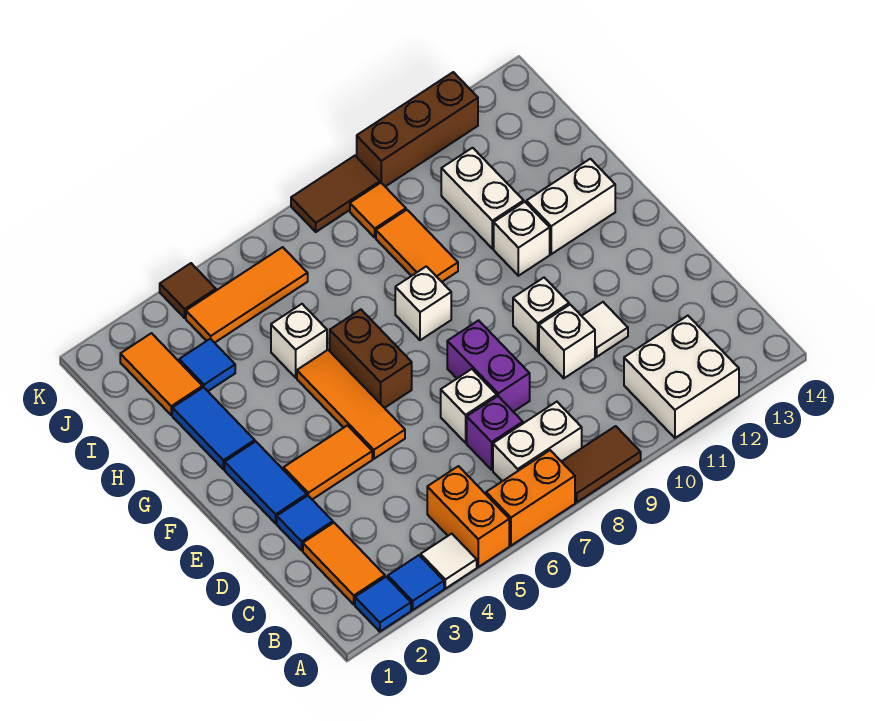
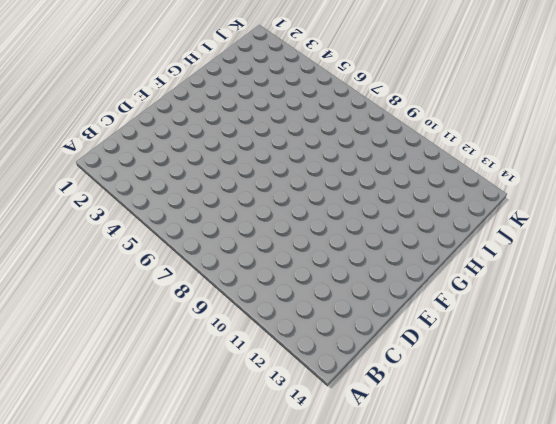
none -> blue 1x1 tile [355,577,411,632]
none -> blue 1x1 tile [388,555,444,610]
none -> white 1x1 tile [421,534,477,589]
none -> orange 1x2 brick [427,466,509,567]

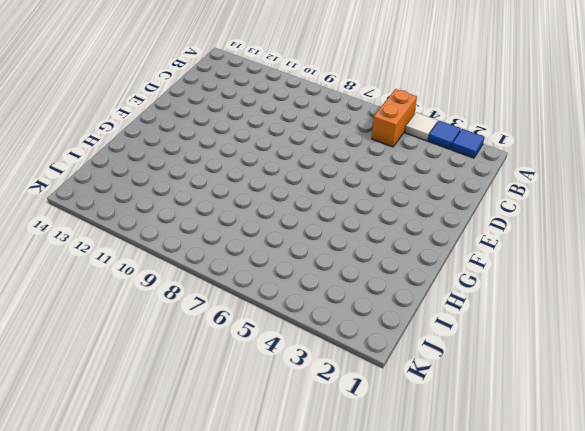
none -> orange 1x2 brick [486,450,575,546]
none -> brown 1x2 tile [561,426,641,502]
none -> white 2x2 brick [624,316,739,438]
none -> orange 1x2 tile [303,523,385,604]

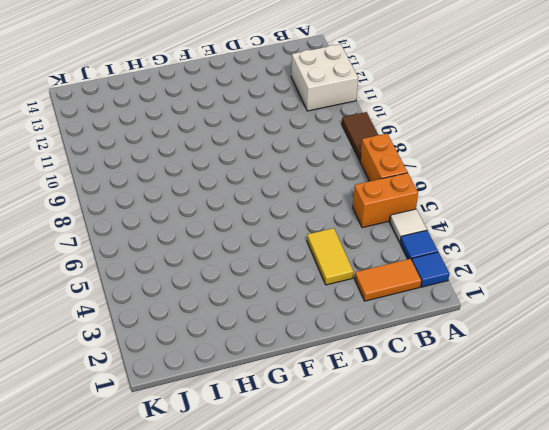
yellow 1x2 tile [307,228,353,285] -> none
none -> white 1x2 brick [493,402,582,481]
none -> purple 1x1 brick [467,396,523,470]
none -> blue 1x1 tile [277,496,333,550]
none -> white 1x1 brick [441,369,497,443]

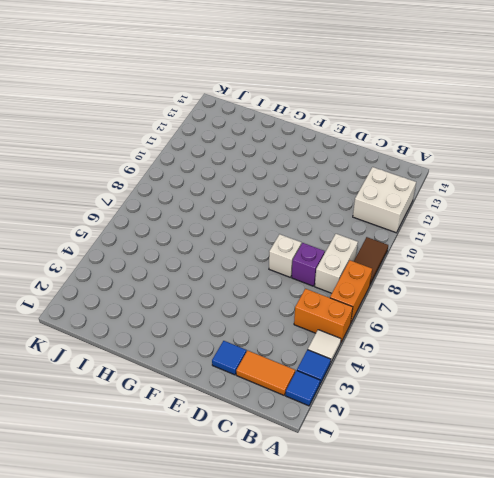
none -> purple 1x2 brick [447,320,530,412]
none -> white 1x1 brick [539,305,595,378]
none -> white 1x1 tile [582,302,628,357]
none -> blue 1x2 tile [225,441,307,523]

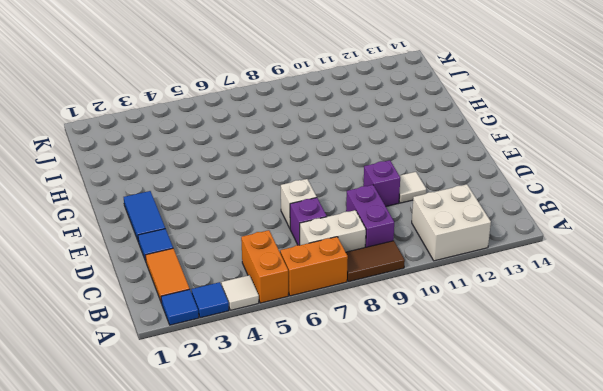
purple 1x2 brick [346,185,394,247] -> purple 1x2 brick moved to [447,320,530,412]
purple 1x1 brick [363,160,400,206] -> white 1x1 brick [539,305,595,378]
none -> orange 1x2 tile [283,425,372,499]
none -> orange 1x3 tile [297,350,405,459]
none -> white 1x1 brick [513,278,569,351]
none -> brown 1x2 brick [330,309,412,408]

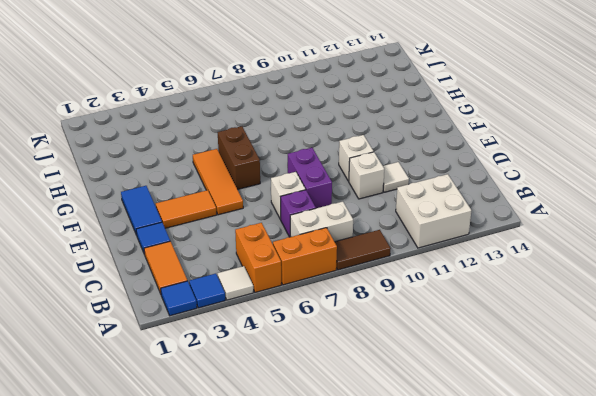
none -> blue 1x2 tile [172,387,255,469]
none -> white 1x1 brick [395,266,451,340]
none -> white 1x1 brick [494,202,550,276]
none -> white 1x2 brick [526,159,615,254]

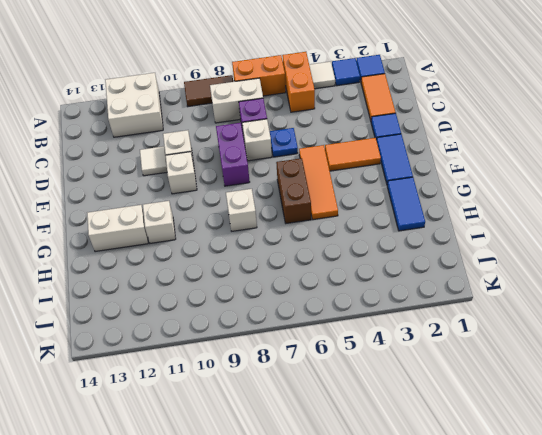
blue 1x1 plate [270,128,298,157] -> none
none -> white 1x1 brick [271,304,327,378]
none -> orange 1x2 tile [376,210,458,282]
none -> white 1x2 brick [441,148,524,249]
none -> orange 1x2 tile [120,333,202,415]

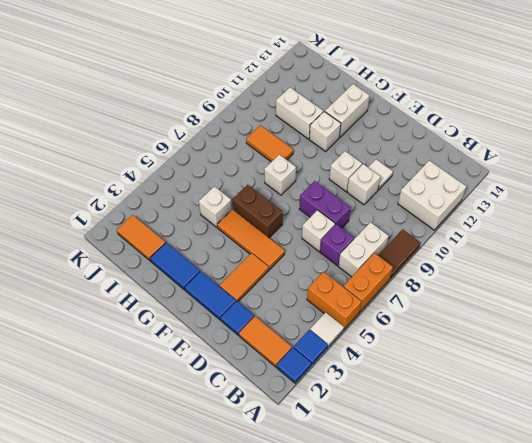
none -> blue 1x1 tile [179,339,235,391]
none -> orange 1x3 tile [186,247,308,343]
none -> orange 1x1 tile [350,183,406,237]
none -> brown 1x1 tile [160,263,216,318]

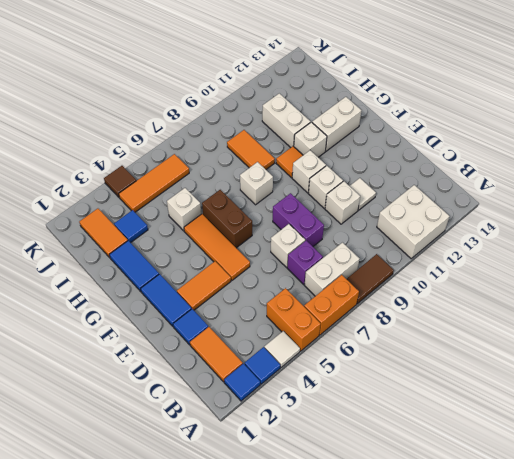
white 1x1 brick [292,150,326,193] -> none
orange 1x1 tile [276,146,303,178] -> orange 1x1 tile moved to [350,183,406,237]
none -> brown 1x2 tile [291,156,380,232]
none -> brown 1x3 brick [357,72,478,187]

